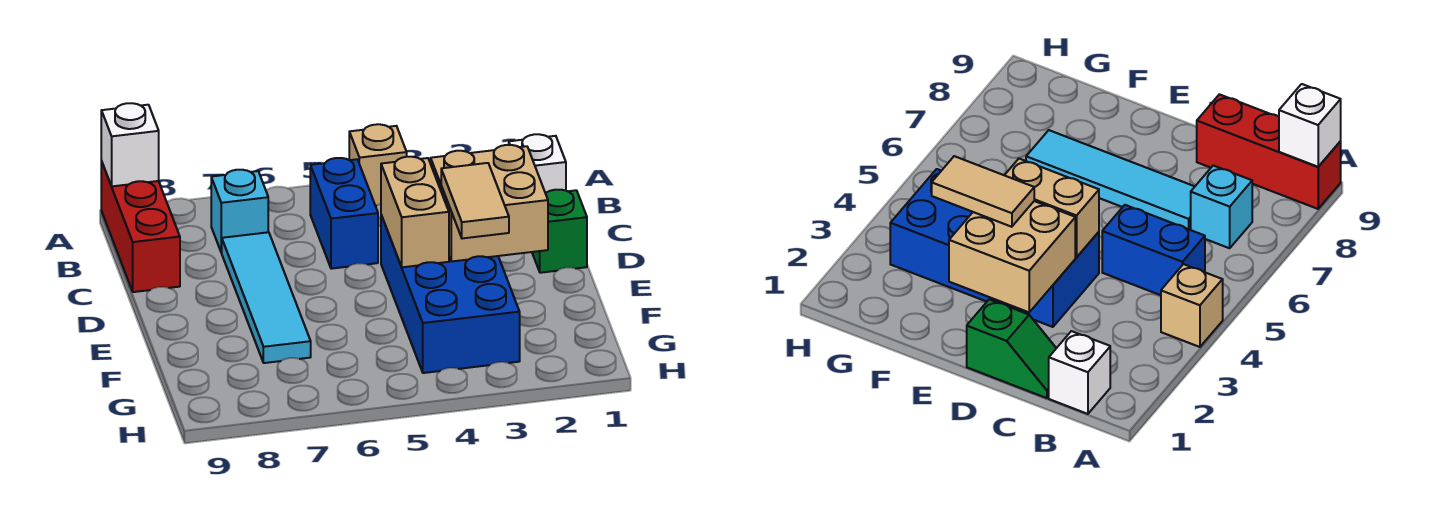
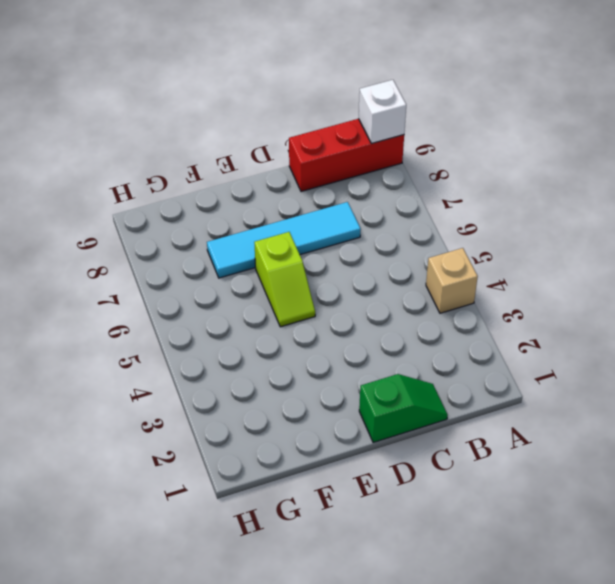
lime 1x2 slope [254,232,315,327] -> none
none -> white 1x1 brick [509,134,566,193]
none -> blue 1x2 brick [310,158,378,269]
none -> cyan 1x1 brick [211,170,268,253]

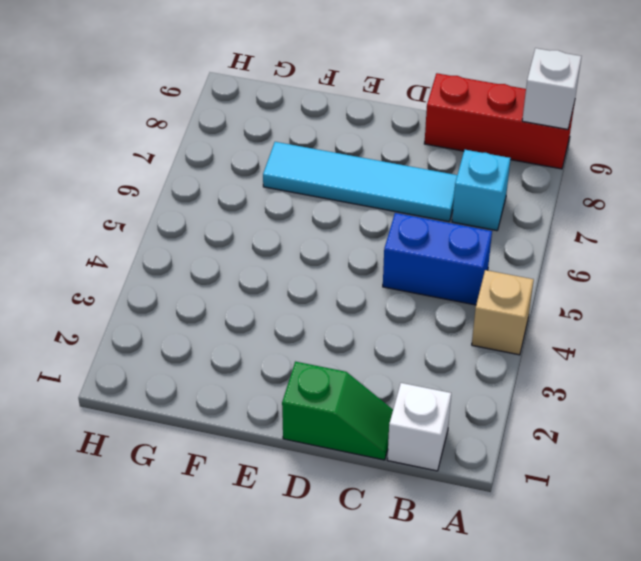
none -> blue 2x4 brick [381,215,520,373]
none -> tan 2x2 brick [431,145,548,261]
none -> tan 1x2 brick [381,157,449,267]

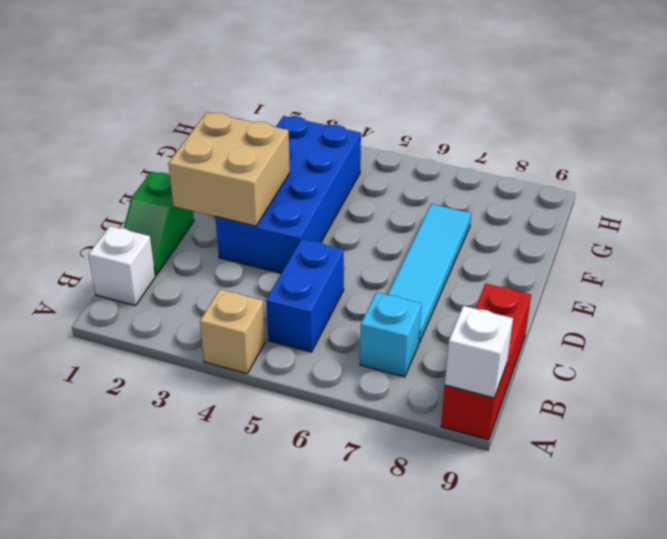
none -> tan 1x2 brick [381,157,449,267]
none -> tan 1x2 tile [441,163,509,238]

